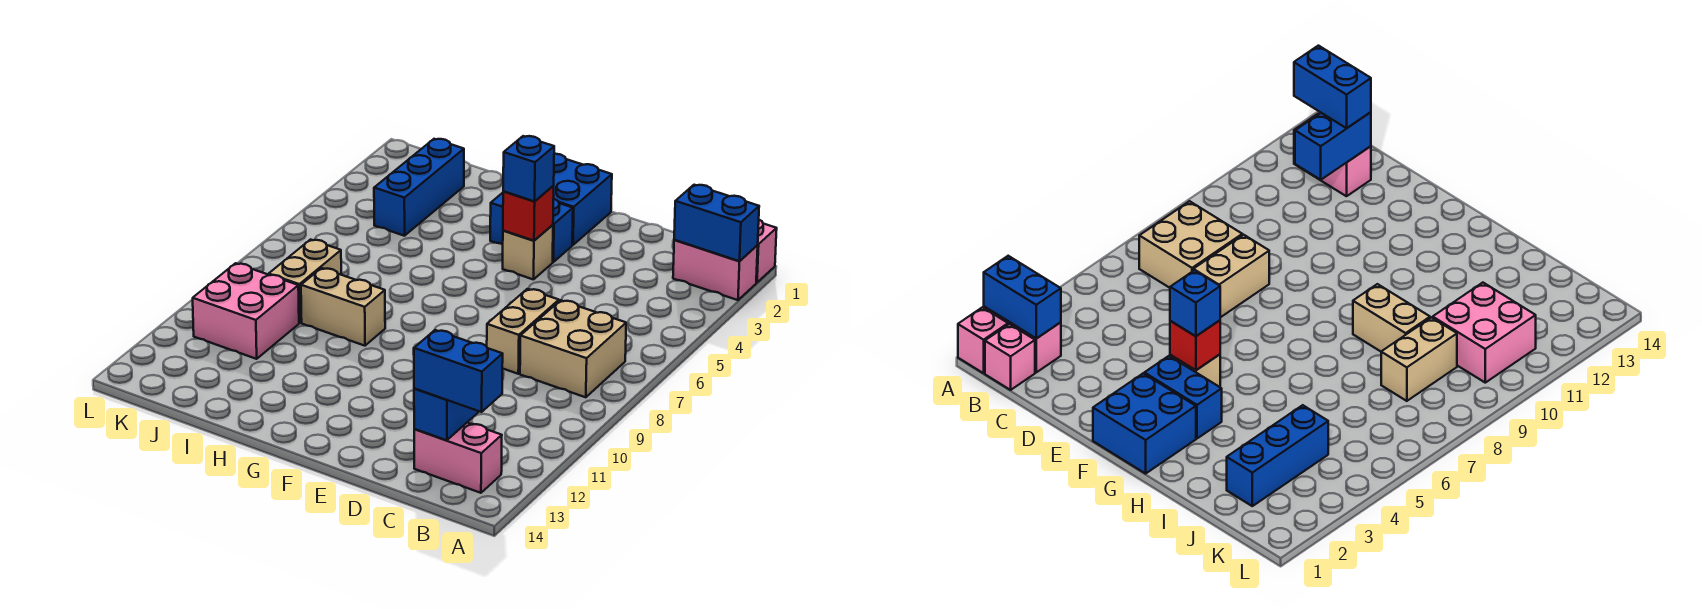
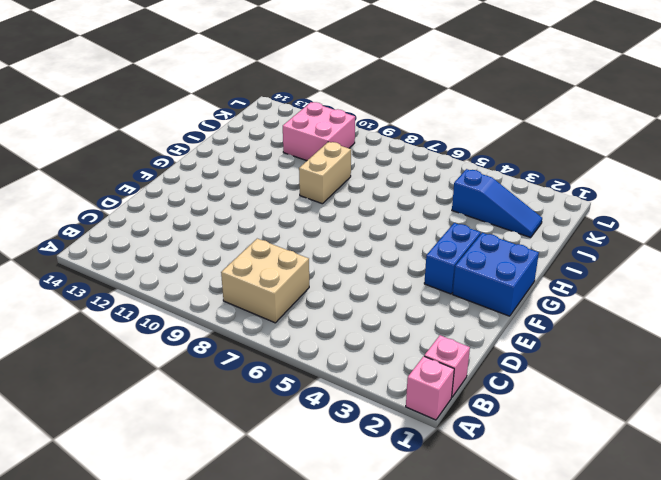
blue 1x3 slope [452,169,542,237] -> blue 1x3 brick [374,139,464,236]
none -> pink 1x2 brick [673,240,758,300]
none -> pink 1x2 brick [414,423,502,493]
none -> tan 1x2 brick [487,289,559,374]

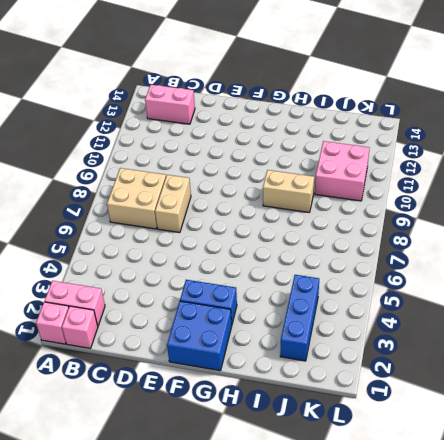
none -> tan 1x1 brick [503,225,553,280]
none -> tan 1x2 brick [269,240,341,323]
none -> blue 1x2 brick [674,185,759,261]

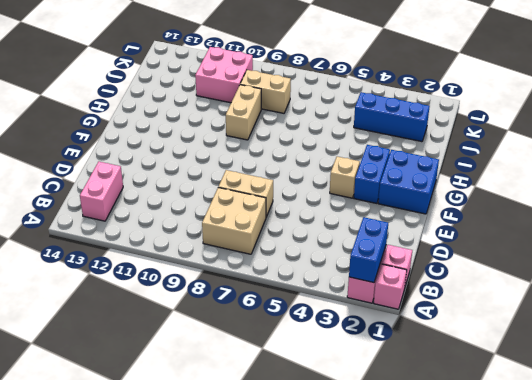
none -> blue 1x2 brick [414,389,479,440]
none -> red 1x1 brick [503,186,554,241]
none -> blue 1x2 brick [414,330,503,412]

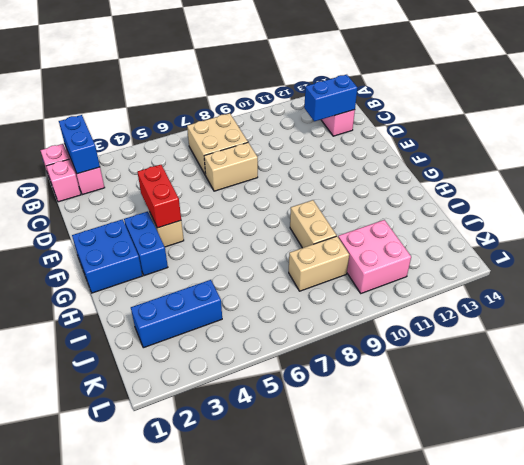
red 1x2 brick [137,164,181,228] -> red 1x1 brick [503,186,554,241]
none -> blue 1x2 brick [414,330,503,412]
none -> blue 1x1 brick [503,136,554,202]

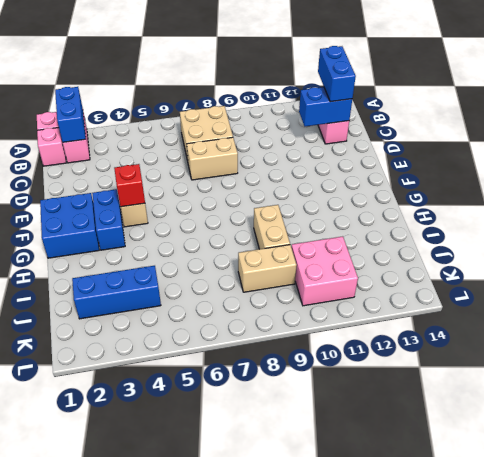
none -> blue 1x1 brick [503,136,554,202]

